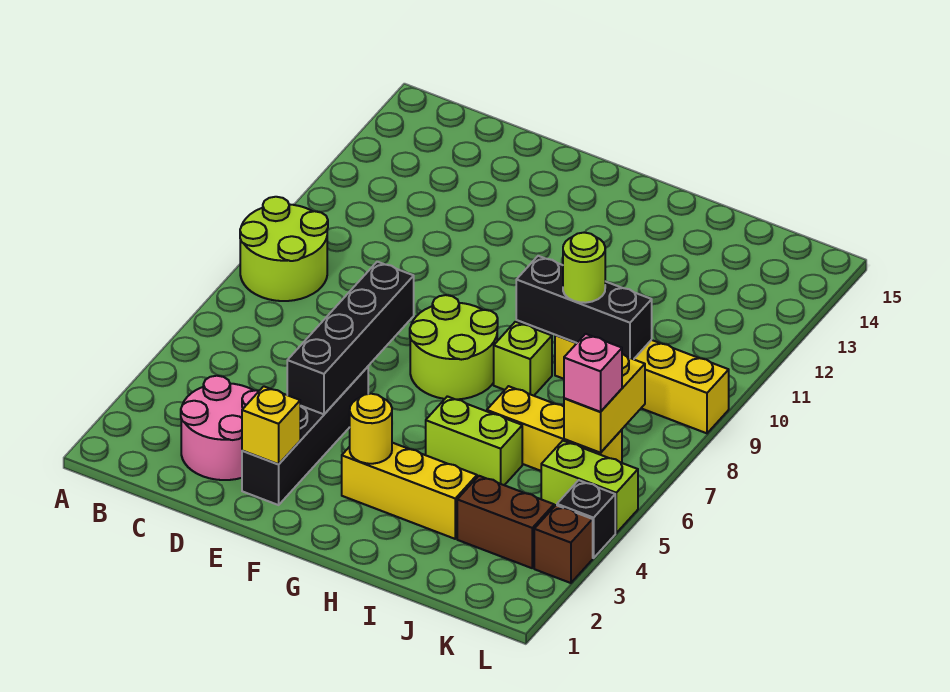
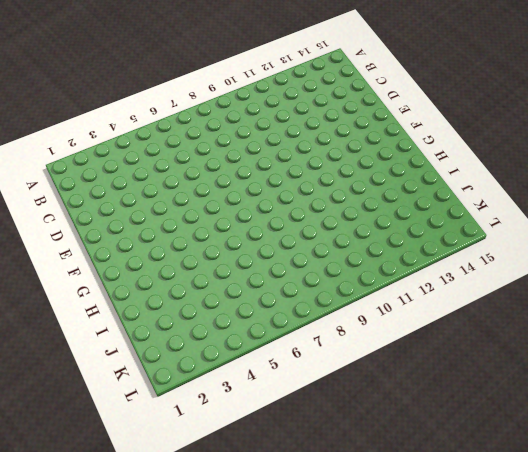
none -> lime 2x2 round brick [240,197,328,301]
none -> pink 2x2 round brick [181,376,259,480]
none -> black 1x4 brick [242,367,368,505]

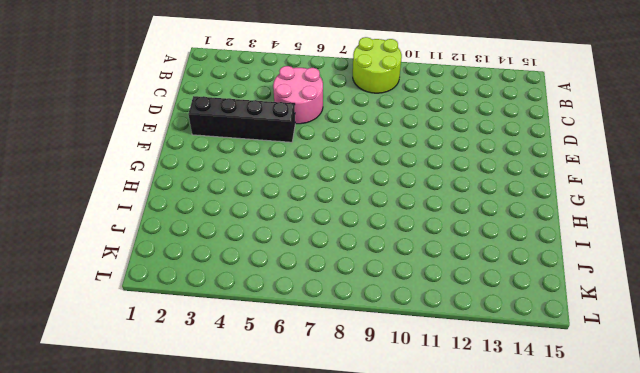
pink 2x2 round brick [273,66,323,124] -> pink 2x2 round brick moved to [181,376,259,480]
none -> lime 2x2 round brick [410,295,498,399]
none -> yellow 1x3 brick [342,443,477,539]
none -> lime 1x2 brick [426,396,522,485]

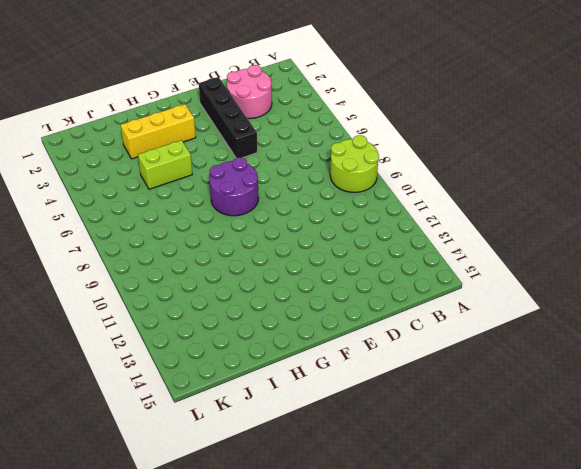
purple 2x2 round brick [210,157,259,216] -> lime 2x2 round brick [410,295,498,399]
none -> lime 1x1 brick [494,322,552,396]
none -> yellow 1x3 brick [487,386,622,471]
none -> yellow 1x4 brick [555,335,729,433]

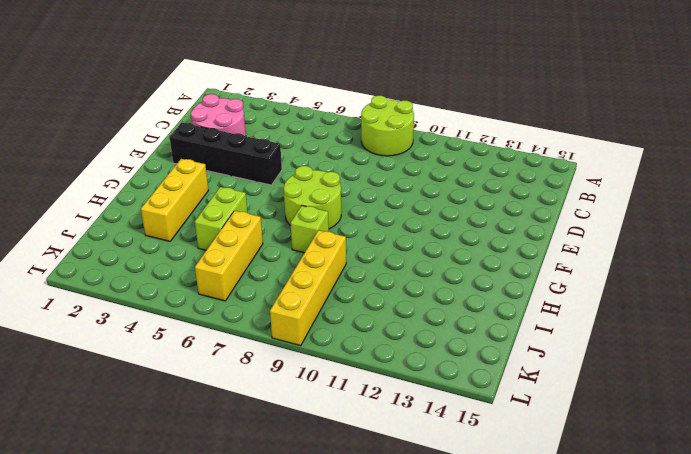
none -> brown 1x2 brick [457,476,554,568]
none -> lime 1x2 brick [541,441,638,533]
none -> brown 1x1 brick [534,505,593,583]

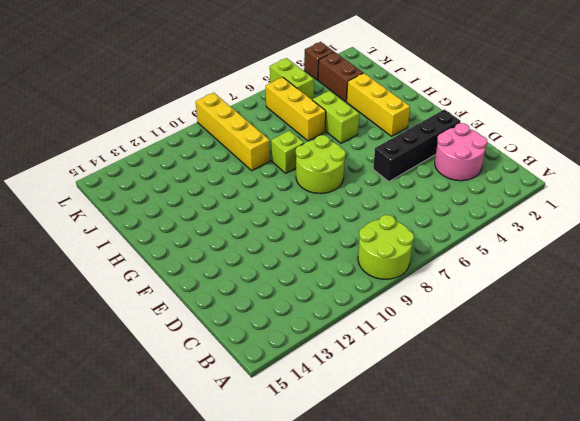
none -> black 1x1 brick [557,480,615,558]
none -> yellow 1x1 brick [242,386,300,464]
none -> black 1x4 brick [287,262,414,414]

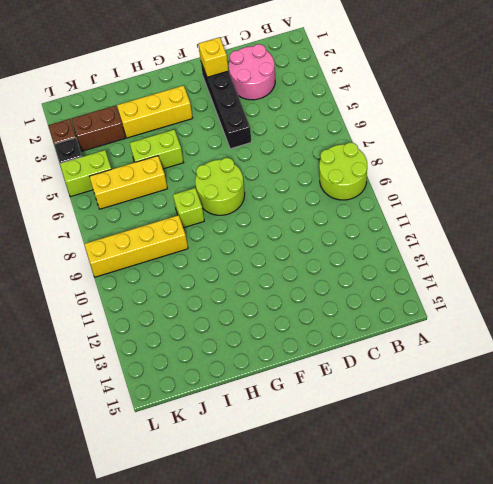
none -> black 1x4 brick [287,262,414,414]
none -> yellow 1x1 round brick [350,394,392,464]
none -> black 1x3 brick [516,256,652,359]

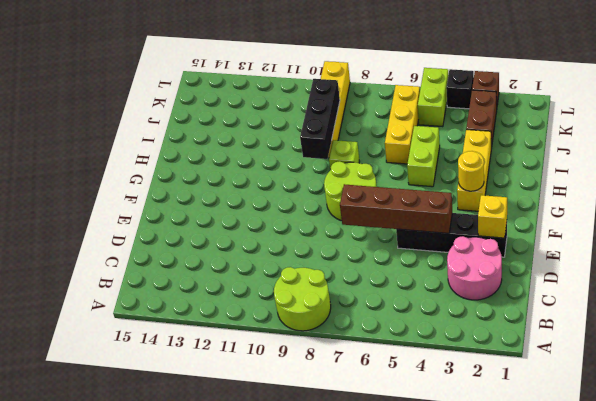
brown 1x4 brick [340,184,452,233] -> black 1x4 brick [287,262,414,414]
none -> yellow 1x2 brick [564,354,645,453]
none -> lime 1x1 round brick [563,233,605,303]
none -> pink 1x1 brick [564,334,622,412]

